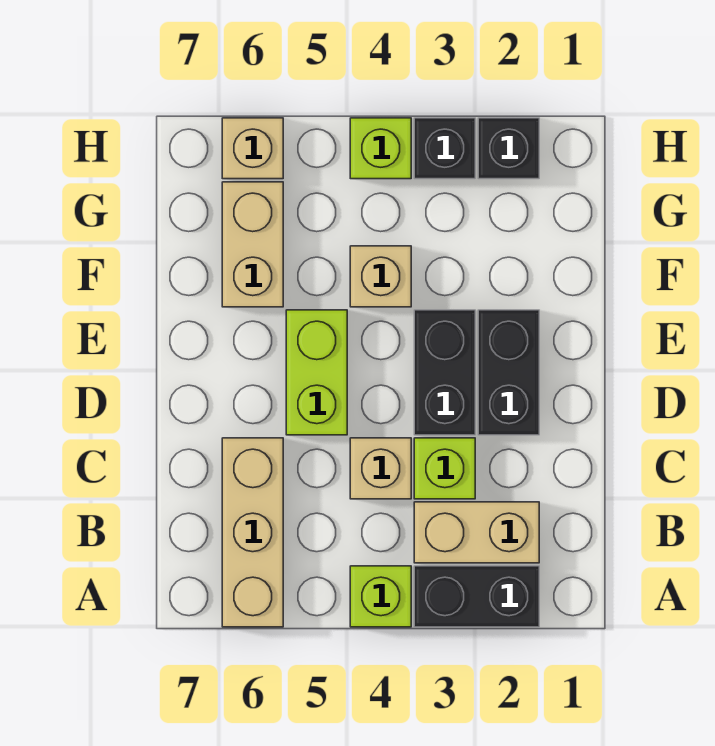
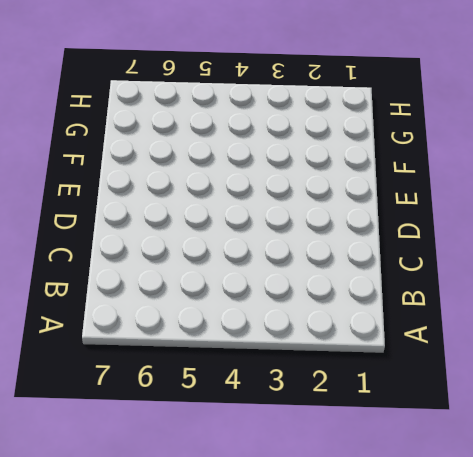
none -> black 1x2 brick [414,566,539,627]
none -> lime 1x1 brick [350,566,411,627]
none -> tan 1x3 brick [222,438,283,627]

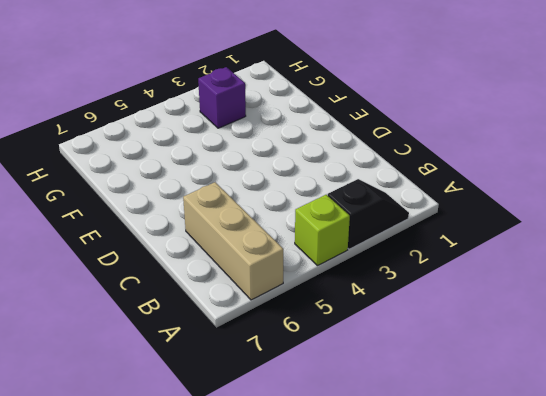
black 1x2 slope [328,179,409,249] -> black 1x2 brick [414,566,539,627]
purple 1x1 brick [198,67,246,128] -> none
none -> tan 1x2 brick [414,502,539,563]
none -> lime 1x1 brick [414,438,475,499]
none -> tan 1x1 brick [350,438,411,499]

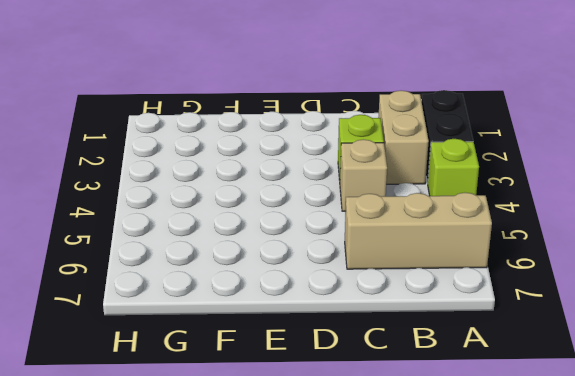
none -> black 1x2 brick [478,310,539,435]
none -> black 1x2 brick [414,310,475,435]
none -> lime 1x2 brick [286,310,347,435]

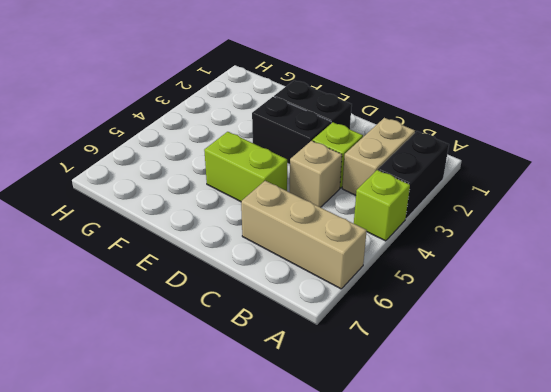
none -> tan 1x1 brick [350,246,411,307]
none -> tan 1x2 brick [222,182,283,307]
none -> black 1x1 brick [478,118,539,179]

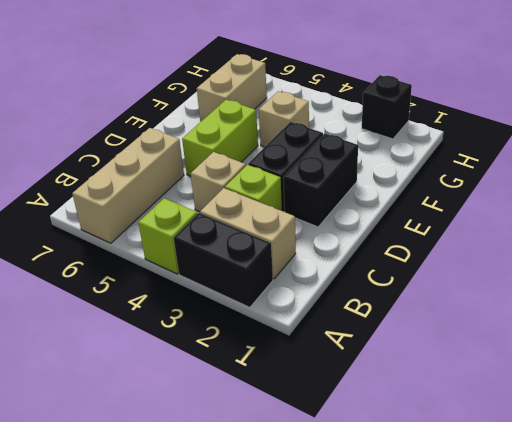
none -> black 1x1 brick [414,118,475,179]
none -> lime 1x1 brick [350,118,411,179]
none -> tan 1x1 brick [222,118,283,179]

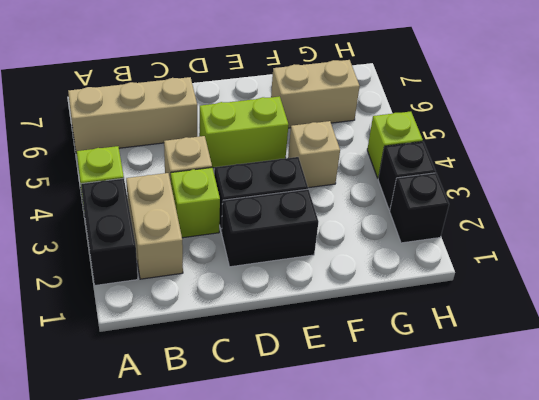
none -> tan 1x1 brick [222,118,283,179]

